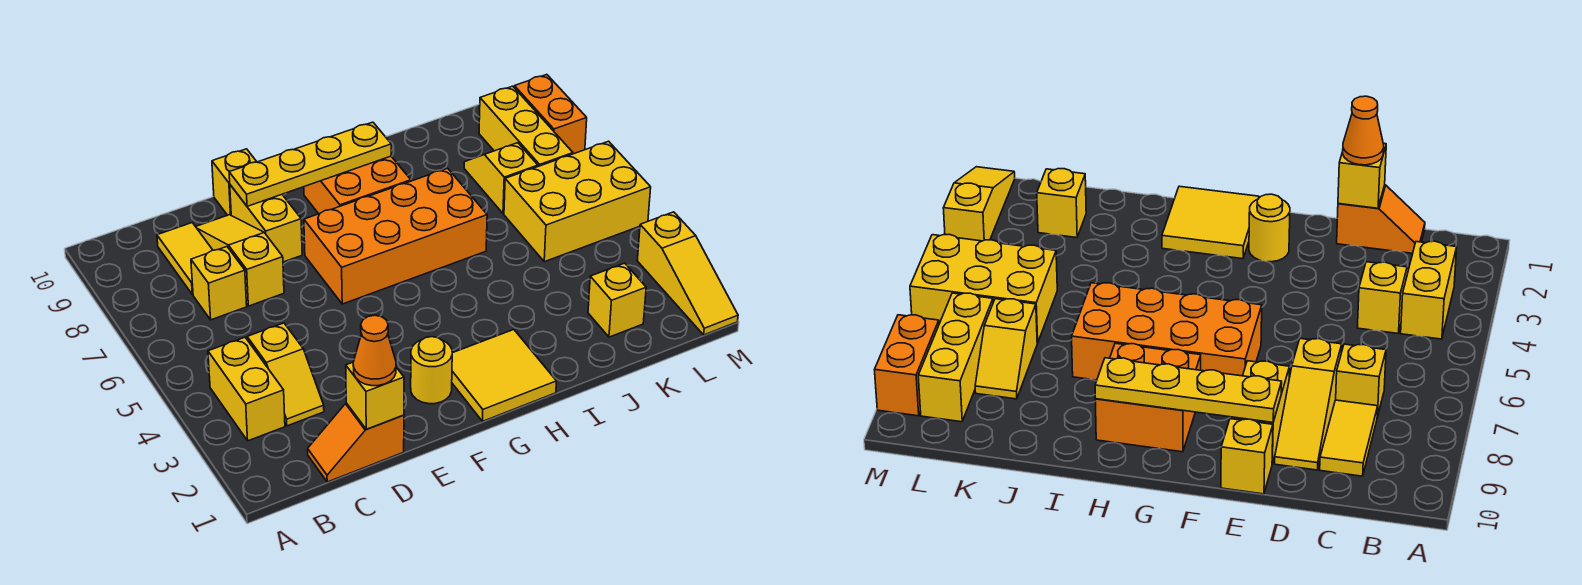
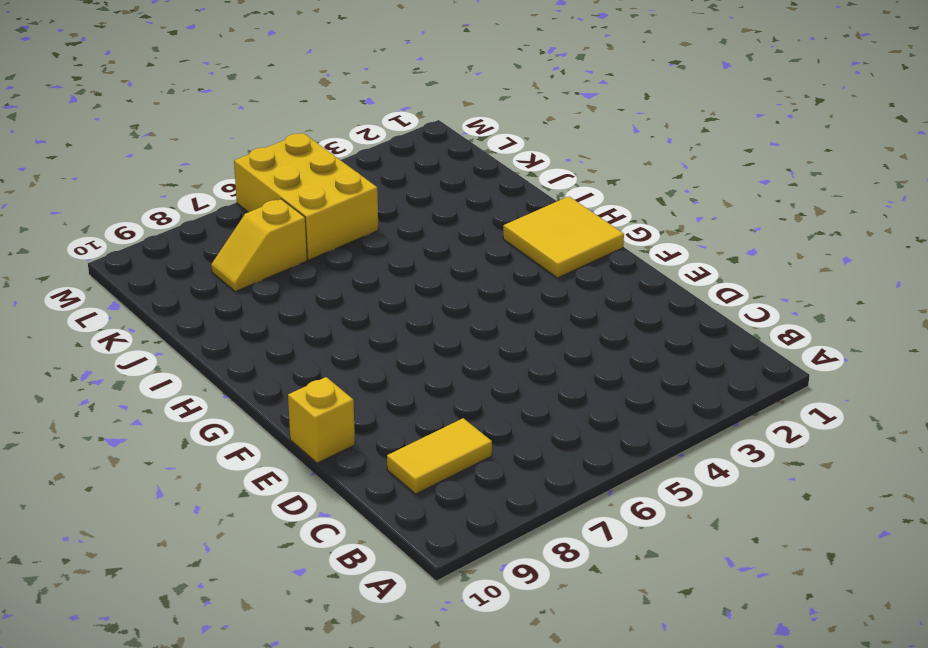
none -> yellow 1x2 brick [208,337,285,441]
none -> orange 1x2 slope [308,403,404,482]
none -> yellow 1x2 slope [247,323,324,426]

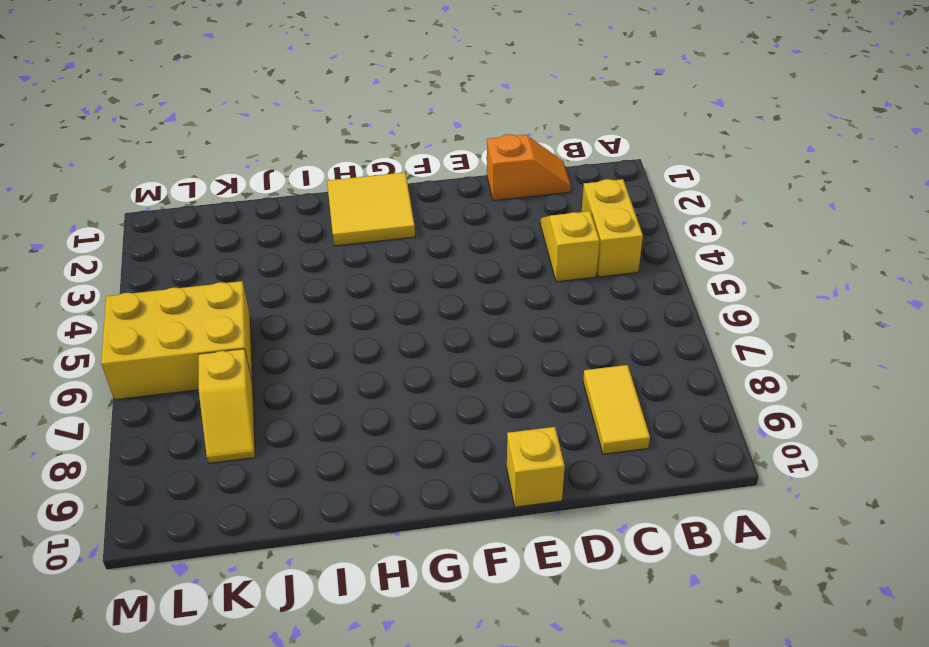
none -> yellow 1x1 brick [191,247,247,320]
none -> yellow 1x3 slope [196,215,284,306]
none -> yellow 1x2 brick [230,185,302,262]

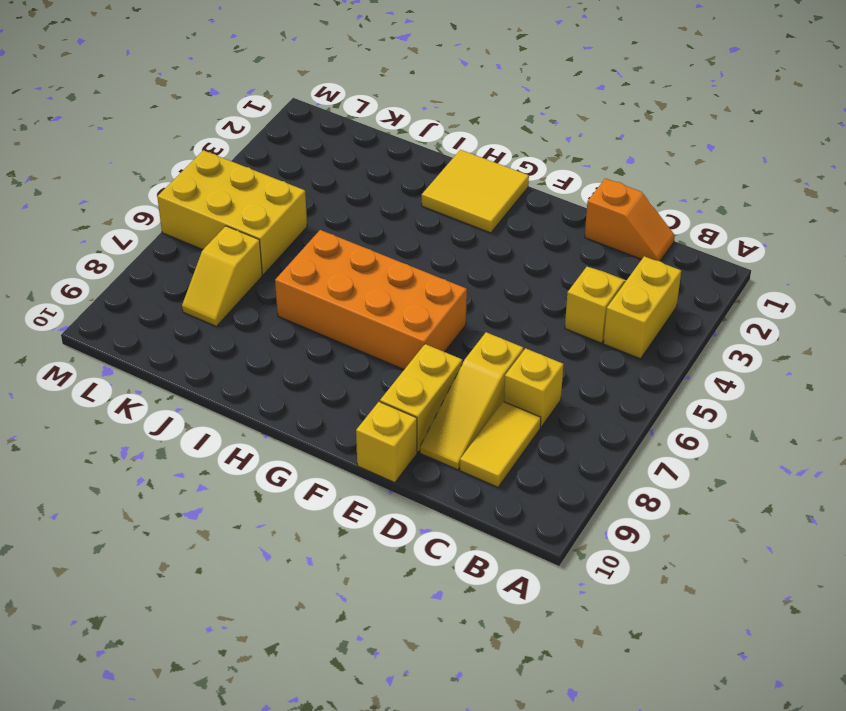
none -> yellow 1x1 round brick [411,337,452,404]
none -> orange 2x2 brick [304,156,411,214]
none -> yellow 1x1 brick [588,263,646,337]

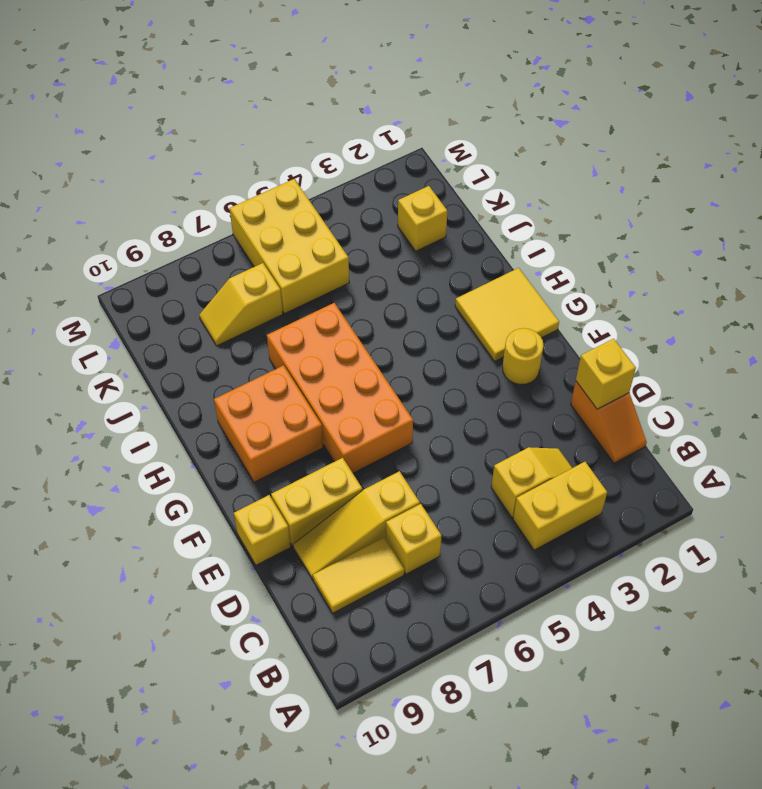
none -> yellow 1x3 brick [479,86,573,166]
none -> yellow 1x3 slope [637,212,738,335]
none -> orange 1x2 brick [514,74,587,154]

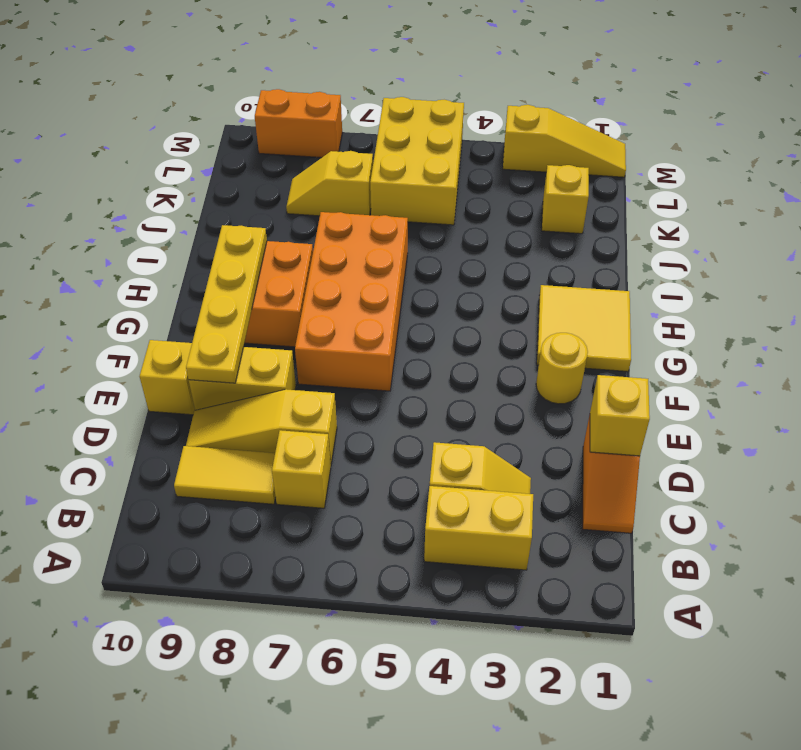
none -> yellow 1x3 brick [479,86,573,166]
none -> orange 1x1 cone [353,315,396,386]

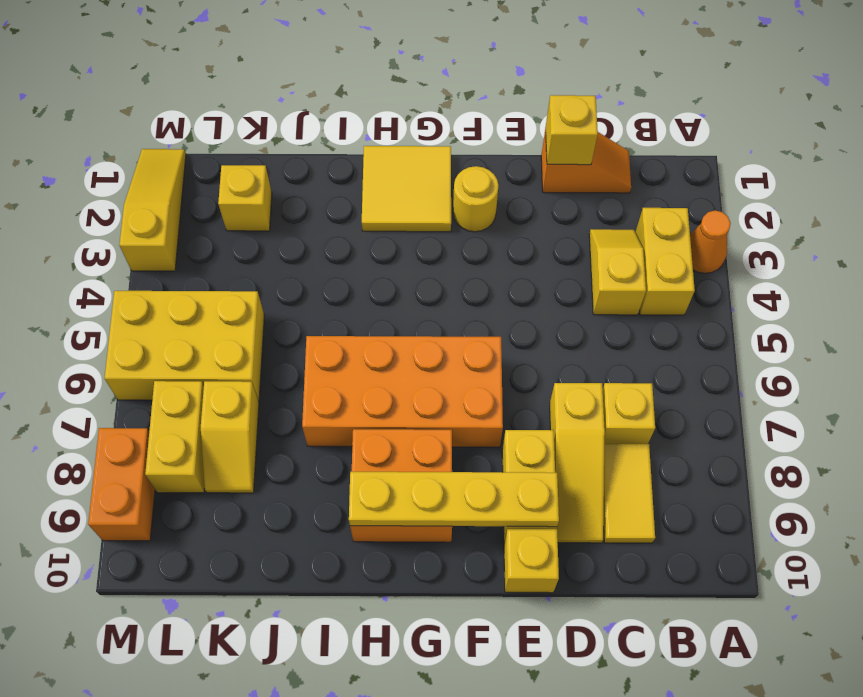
orange 1x1 cone [690,210,731,273] -> orange 1x1 cone moved to [353,315,396,386]
yellow 1x2 brick [145,381,205,493] -> yellow 1x3 brick [479,86,573,166]

